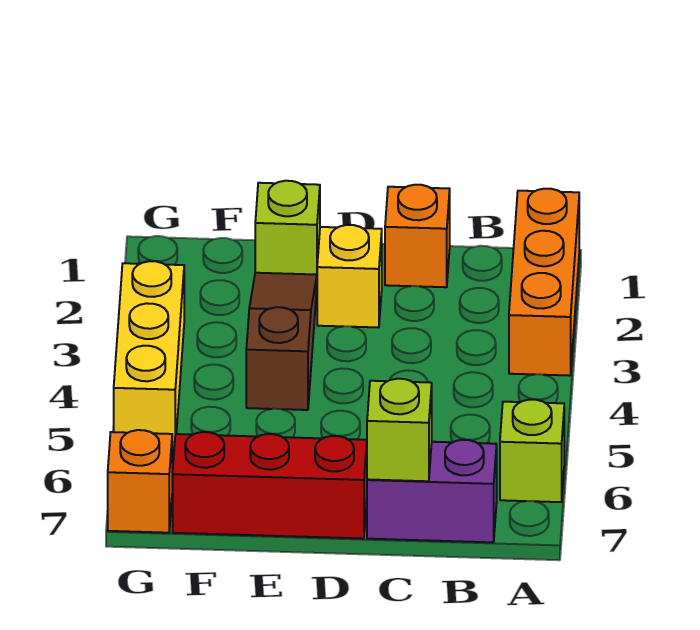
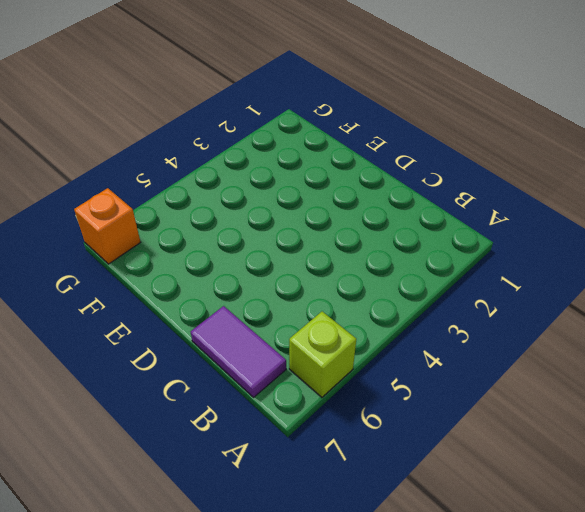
purple 1x2 tile [191,306,286,397] -> purple 1x2 brick [367,440,497,542]
none -> orange 1x3 brick [509,189,579,376]
none -> orange 1x1 brick [385,185,450,287]

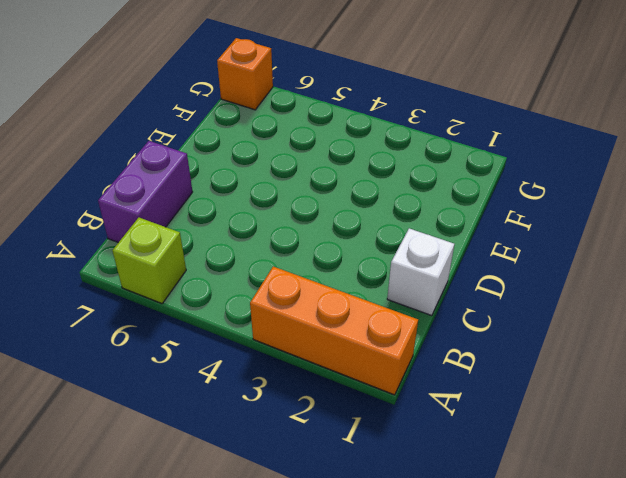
white 1x1 brick [387,228,454,316] -> orange 1x1 brick [385,185,450,287]
none -> yellow 1x1 brick [317,225,382,328]
none -> red 1x3 brick [173,432,367,539]

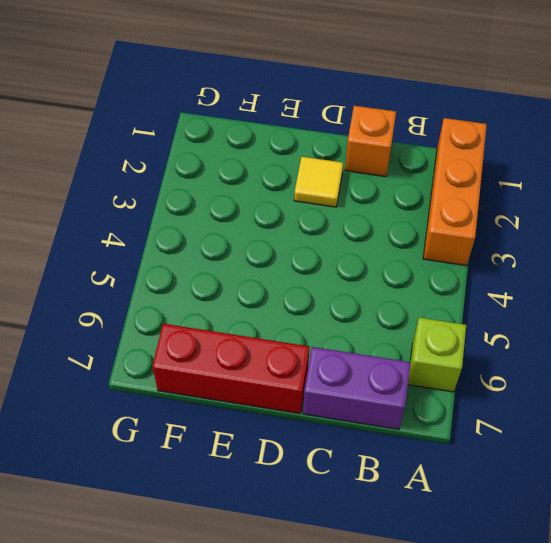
yellow 1x1 tile [294,157,343,207] -> yellow 1x1 brick [317,225,382,328]
none -> lime 1x1 brick [255,181,320,275]
none -> brown 1x3 slope [246,273,317,410]

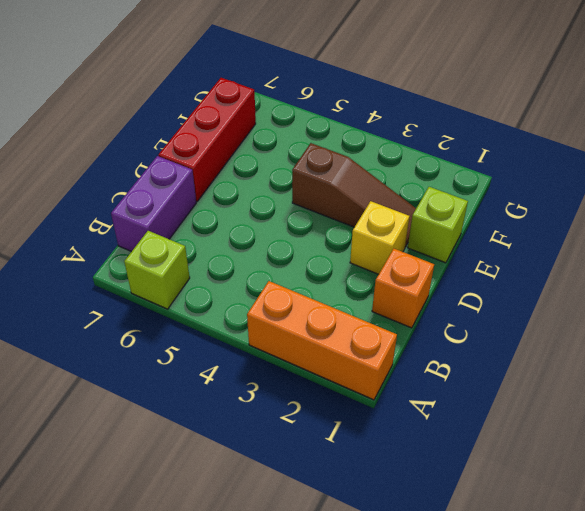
none -> yellow 1x3 brick [114,261,184,448]
none -> orange 1x1 brick [108,430,172,533]

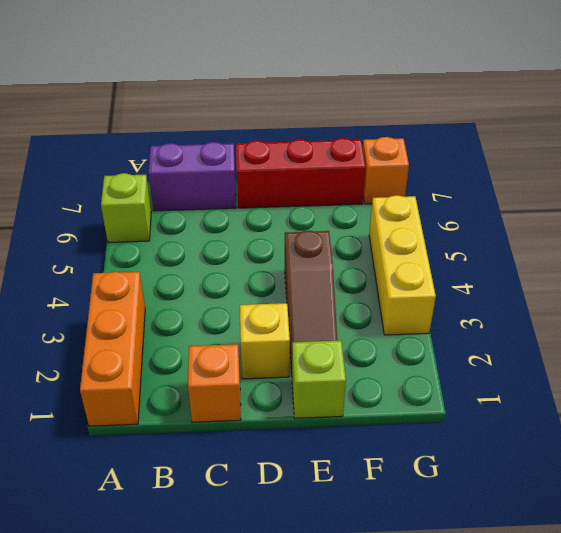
none -> lime 1x1 brick [367,379,432,481]

